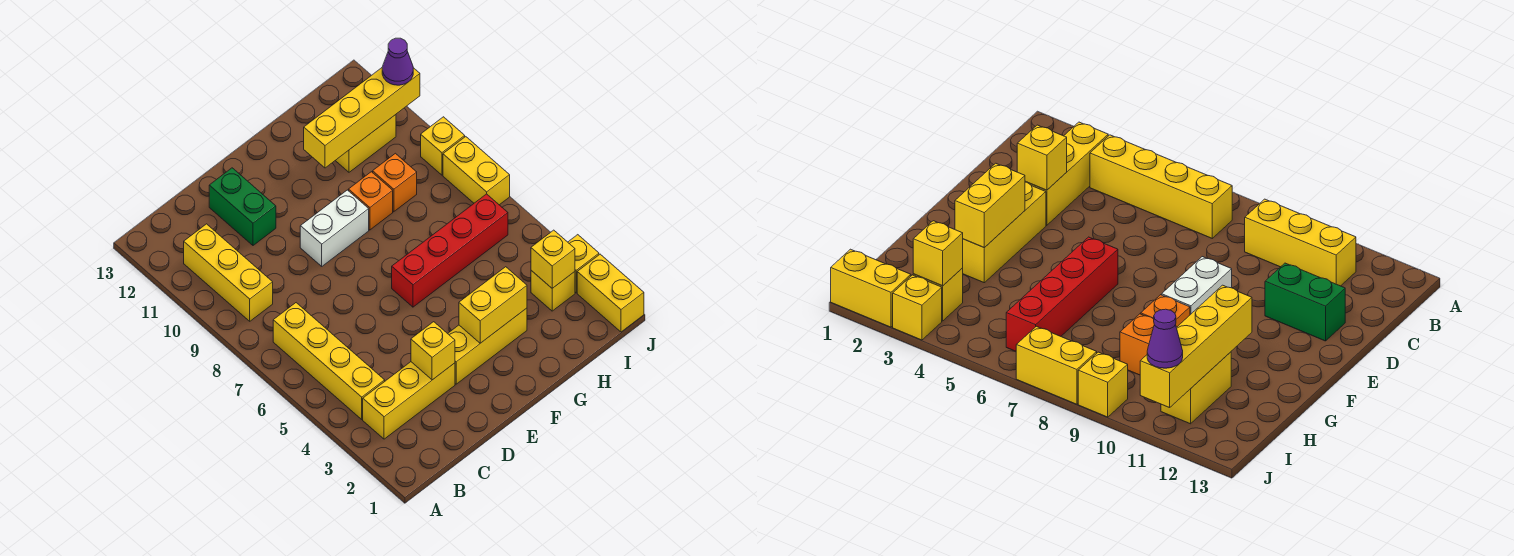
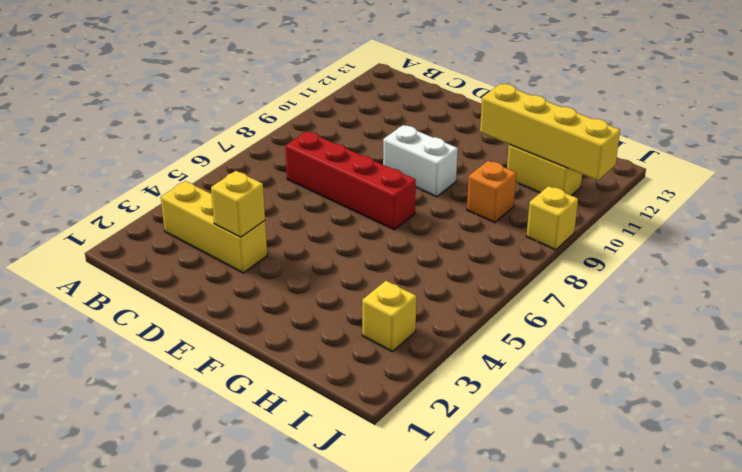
red 1x4 brick [285,131,416,230] -> red 1x4 brick moved to [392,194,508,307]
none -> yellow 1x4 brick [273,303,385,419]
none -> yellow 1x3 brick [184,224,273,321]
none -> green 1x2 brick [209,168,276,245]

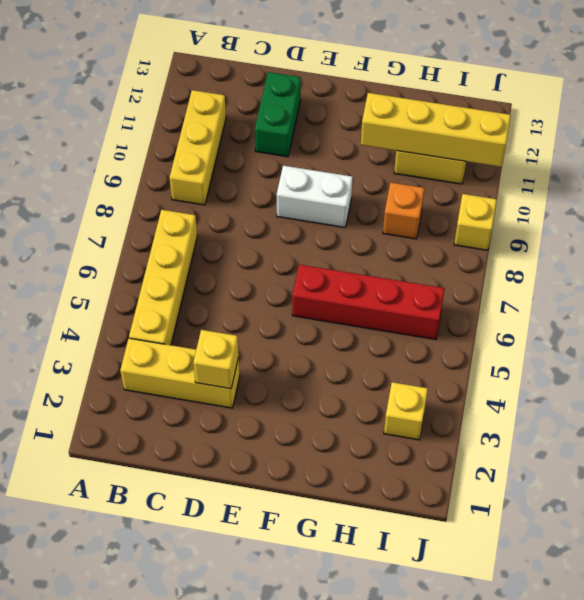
none -> yellow 1x3 brick [448,308,527,384]
none -> orange 1x1 brick [349,172,393,230]
none -> yellow 1x2 brick [577,254,644,332]

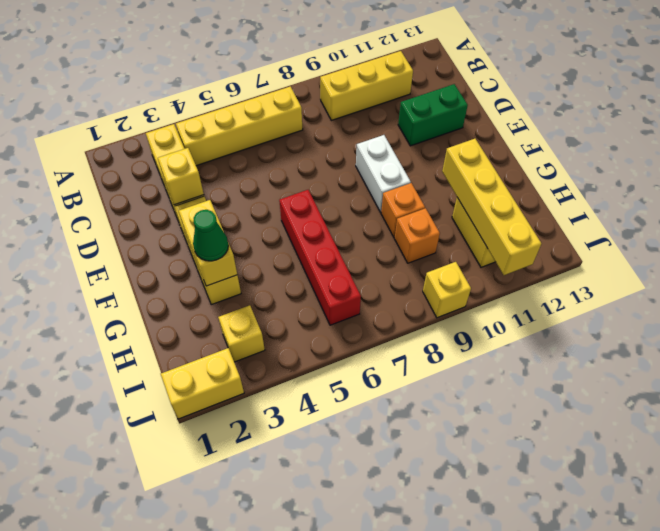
green 1x1 cone [193,210,228,261] -> none
none -> yellow 1x1 brick [568,235,599,293]
none -> yellow 1x2 brick [443,137,510,205]
none -> yellow 1x1 brick [531,230,575,288]

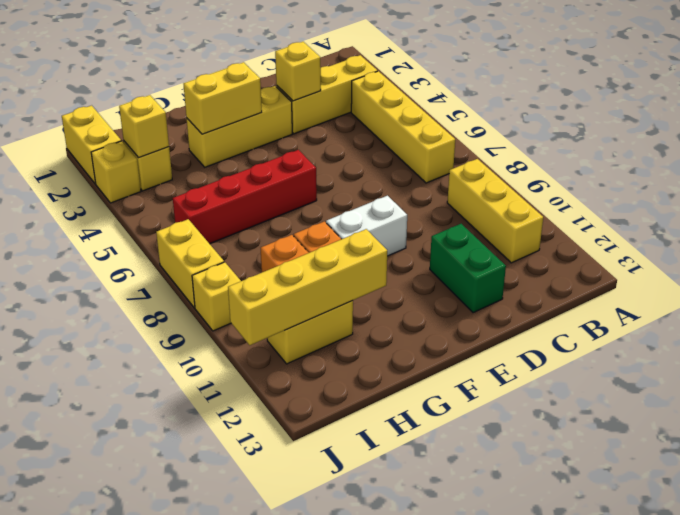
none -> purple 1x1 cone [382,38,413,85]

